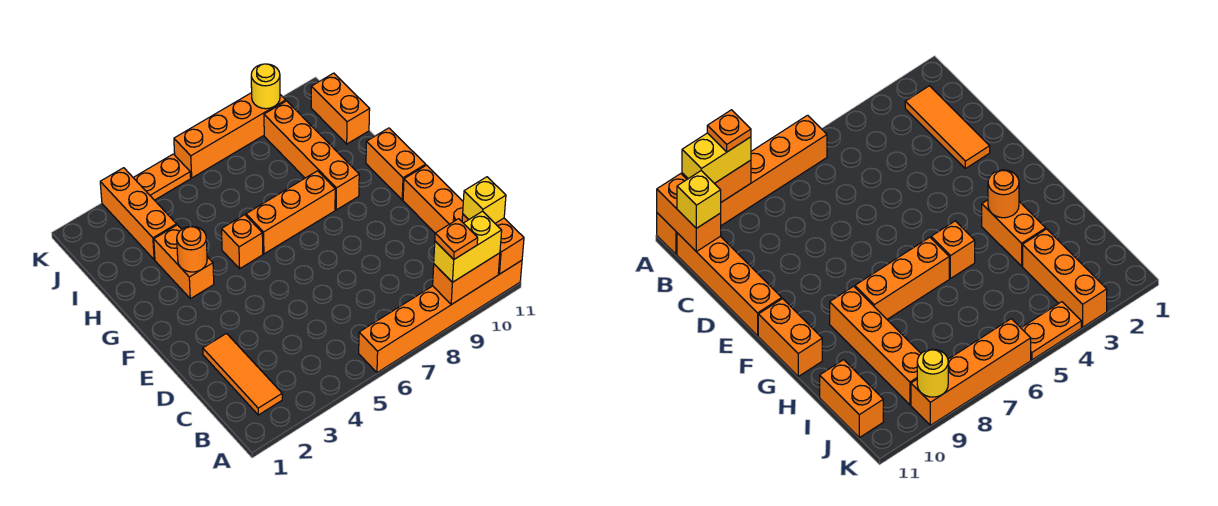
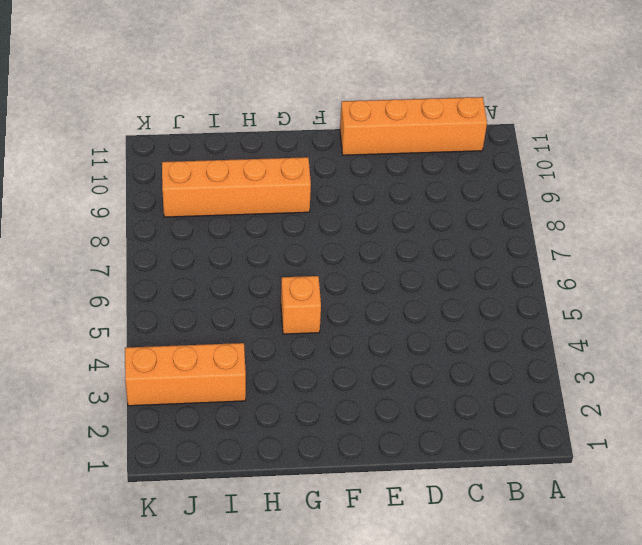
none -> orange 1x6 brick [359,260,522,373]
none -> orange 1x3 tile [203,334,282,415]
none -> orange 1x2 brick [366,128,426,200]

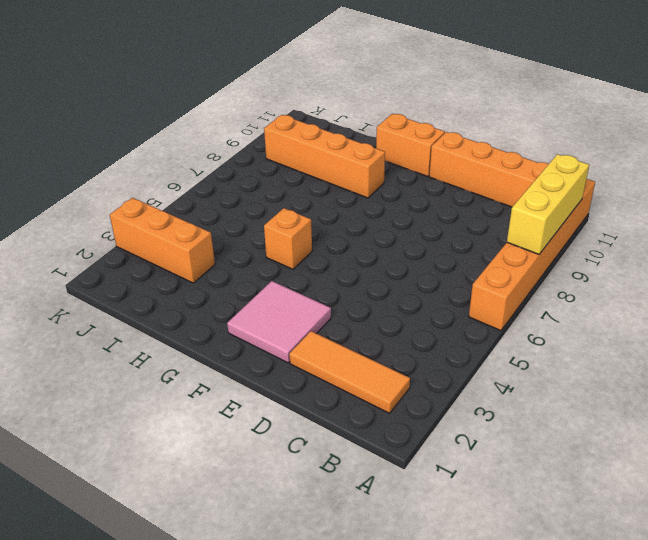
yellow 1x3 brick [507,154,589,254] -> orange 1x2 brick [433,253,500,305]
pink 2x2 tile [227,281,331,363] -> none
none -> orange 1x2 brick [154,225,214,299]
none -> orange 1x3 brick [246,171,335,254]
none -> orange 1x2 brick [311,73,370,144]

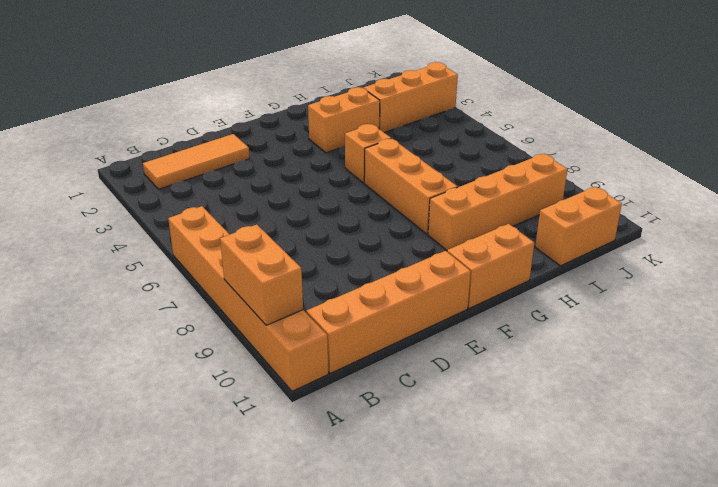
none -> orange 1x2 plate [133,154,191,200]
none -> orange 1x4 brick [174,93,286,178]
none -> orange 1x2 brick [462,214,524,274]

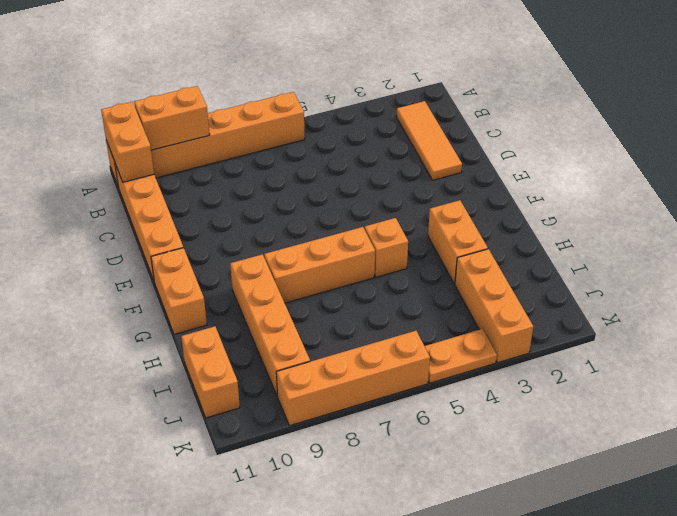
none -> orange 1x1 round brick [177,226,207,272]
none -> yellow 1x1 round brick [251,64,280,109]
none -> yellow 1x2 brick [434,211,502,282]

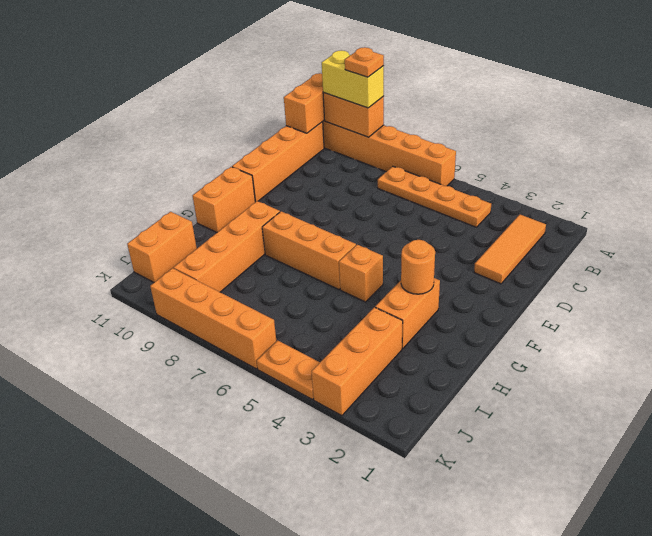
orange 1x4 plate [378,166,491,227] -> none
none -> yellow 1x1 round brick [251,64,280,109]
none -> yellow 1x1 brick [463,177,506,223]

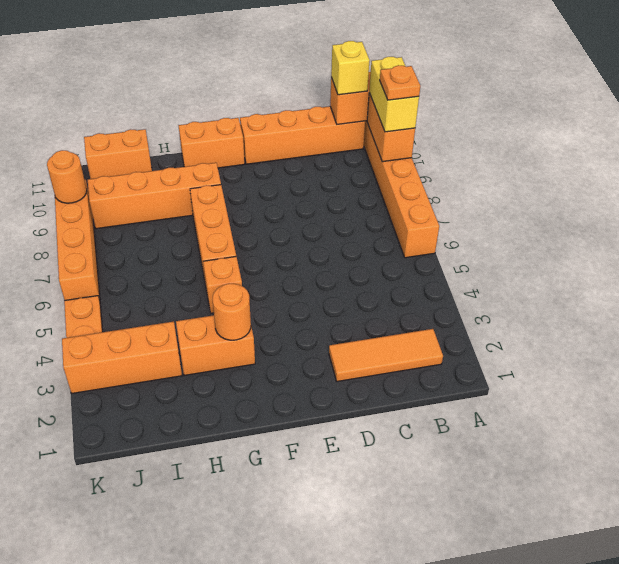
orange 1x1 round brick [47,150,87,203] -> yellow 1x1 round brick [251,64,280,109]

